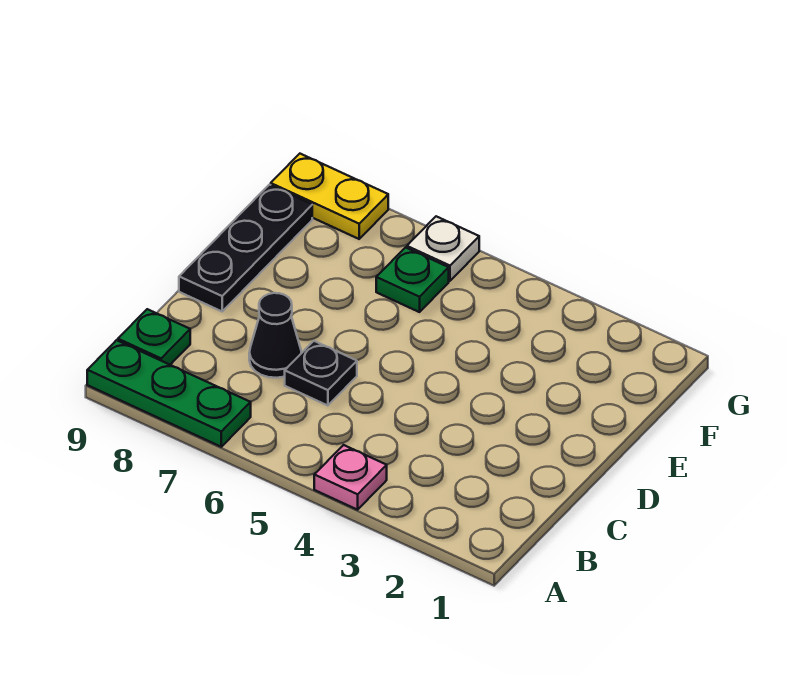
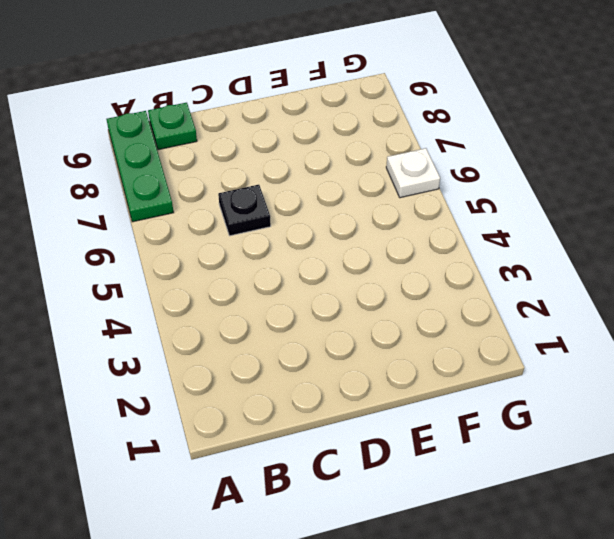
none -> pink 1x1 plate [314,445,387,510]
none -> black 1x1 cone [249,293,301,378]

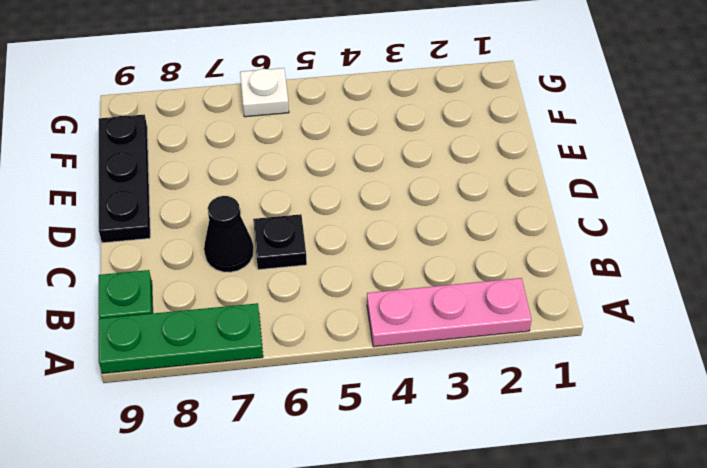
pink 1x3 plate [367,278,532,347] -> pink 1x1 plate [314,445,387,510]
none -> green 1x1 plate [376,247,449,312]
none -> yellow 1x2 plate [271,154,388,239]

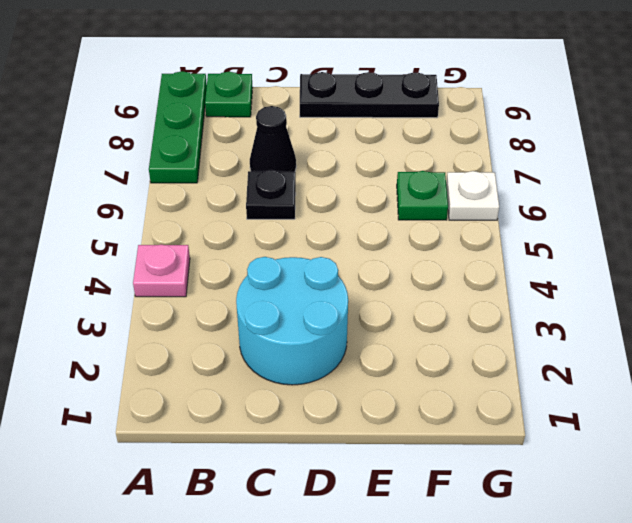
cyan 2x2 round brick [236,257,348,385] -> none
none -> yellow 1x2 plate [271,154,388,239]

